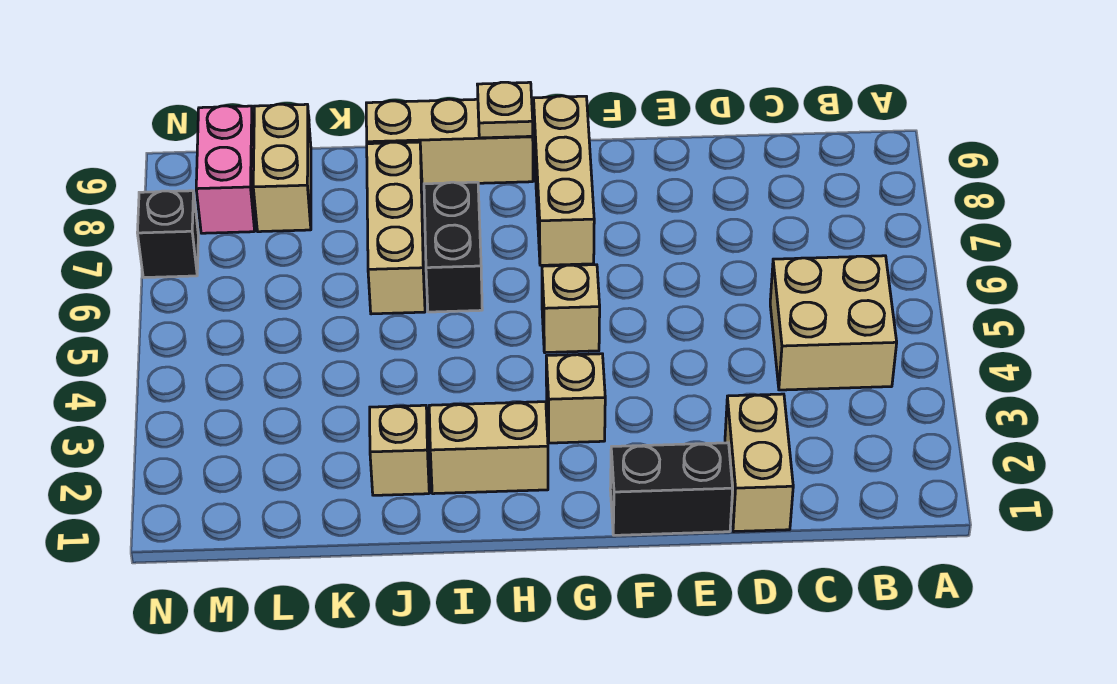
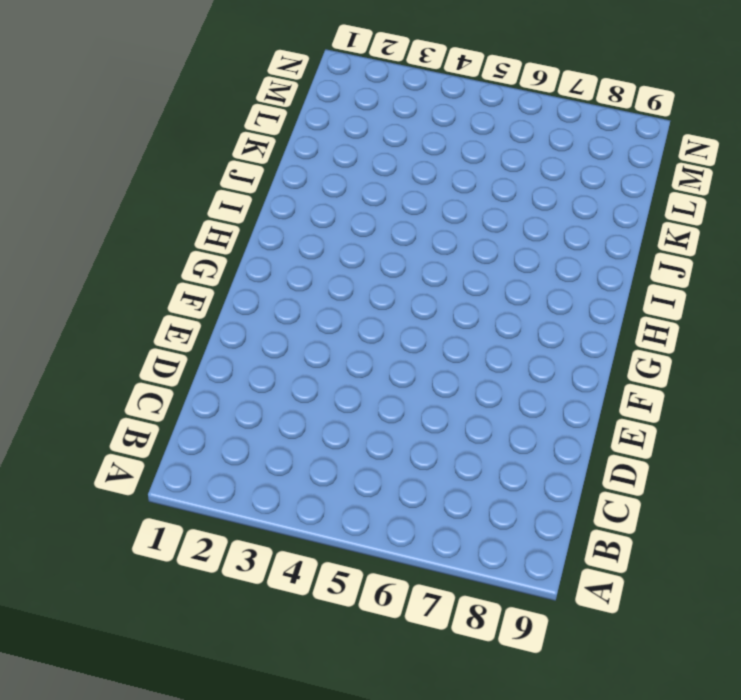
none -> tan 2x2 brick [770,256,897,390]
none -> tan 1x2 brick [725,394,793,532]
none -> black 1x2 brick [610,443,733,535]

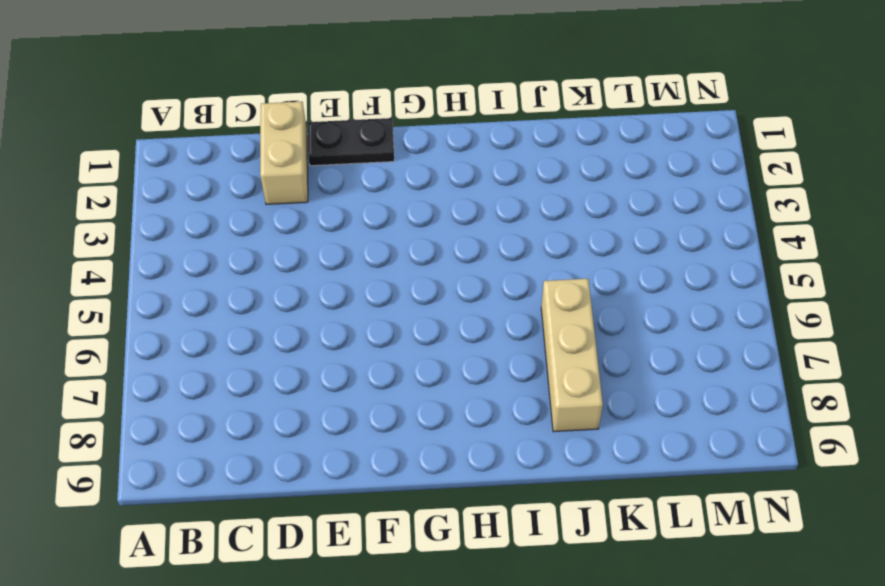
black 1x2 plate [308,118,394,166] -> black 1x2 brick [610,443,733,535]
none -> tan 2x2 brick [770,256,897,390]
none -> tan 1x1 brick [546,354,605,443]
none -> tan 1x1 brick [542,265,600,353]

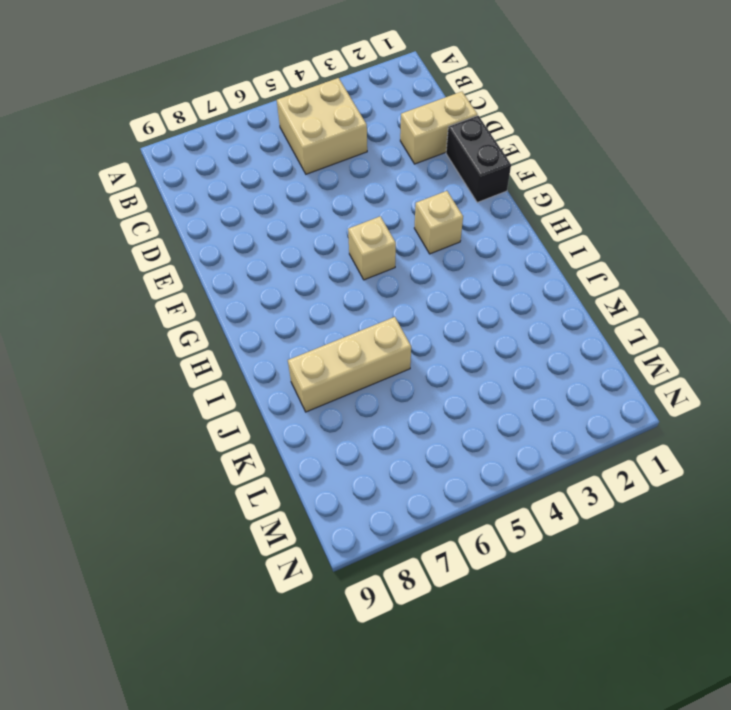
none -> tan 1x3 brick [534,96,594,265]
none -> tan 1x2 brick [429,402,548,494]
none -> tan 1x3 brick [366,99,533,185]

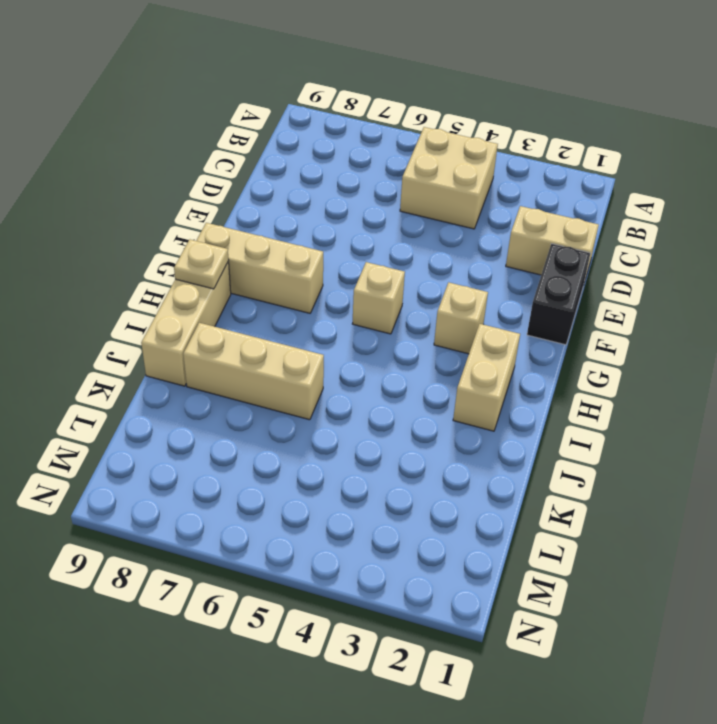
none -> black 1x2 brick [424,182,482,312]
none -> tan 1x1 brick [370,405,429,495]
none -> tan 1x2 brick [253,104,311,232]

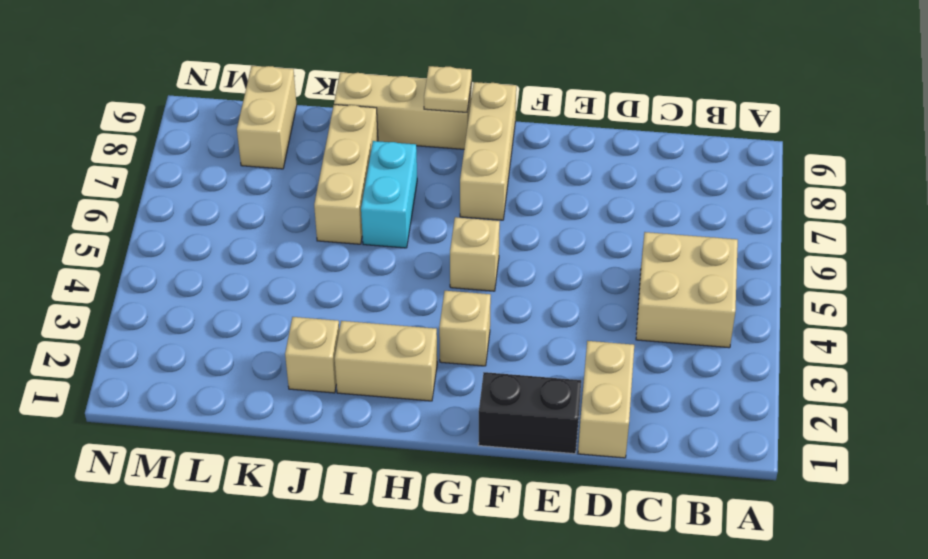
cyan 1x2 brick [361,141,417,248] -> black 1x2 brick [424,182,482,312]
none -> pink 1x2 brick [196,106,255,233]
none -> black 1x1 brick [137,191,198,278]

